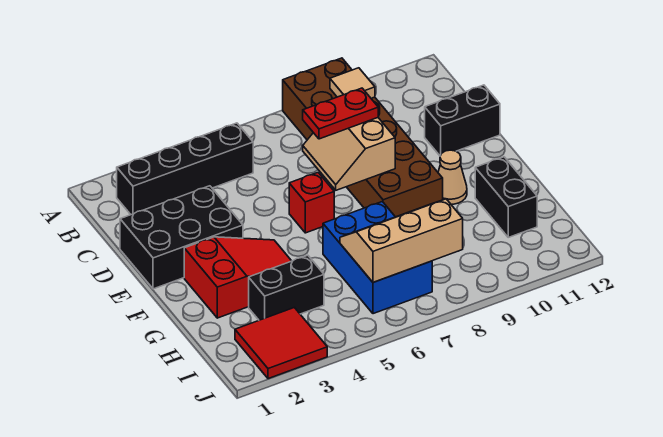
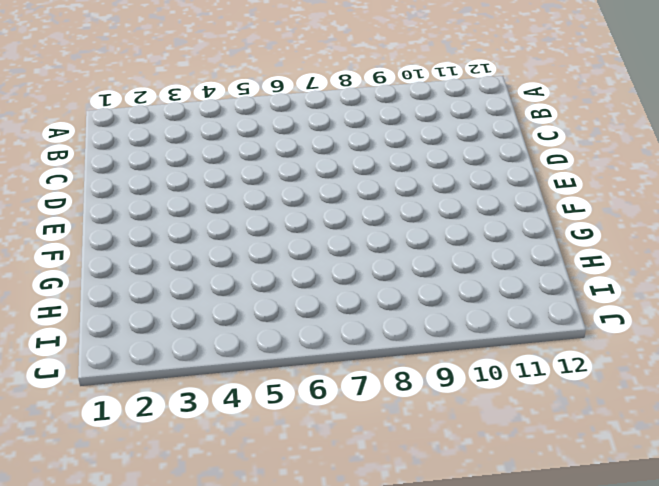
none -> brown 2x6 brick [283,58,443,217]
none -> black 1x4 brick [117,123,253,215]
none -> black 2x3 brick [120,186,243,289]

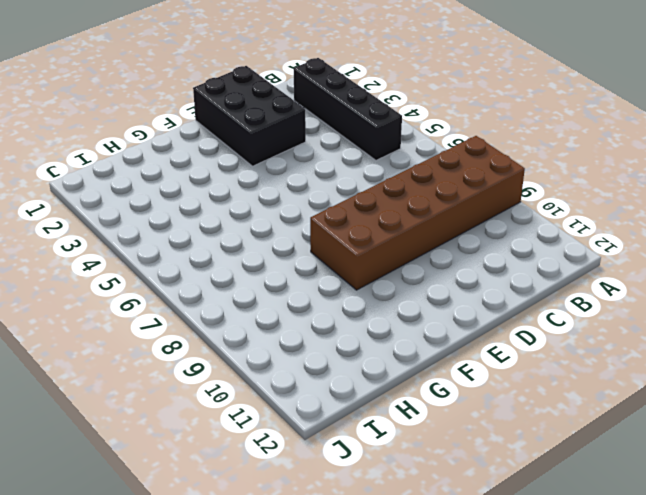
none -> black 1x2 brick [425,85,500,156]
none -> red 1x1 brick [289,173,334,233]
none -> red 2x3 slope [184,237,291,318]

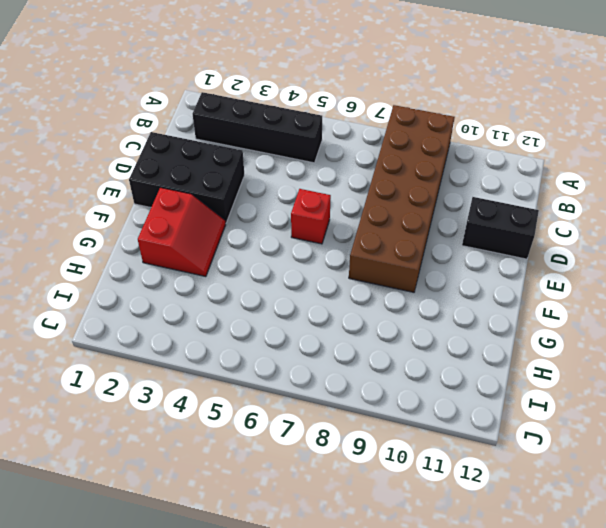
red 2x2 slope [138,187,226,277] -> red 2x3 slope [184,237,291,318]
none -> tan 1x1 cone [438,150,467,204]
none -> blue 2x3 brick [323,202,432,314]
none -> black 1x2 brick [475,157,537,237]

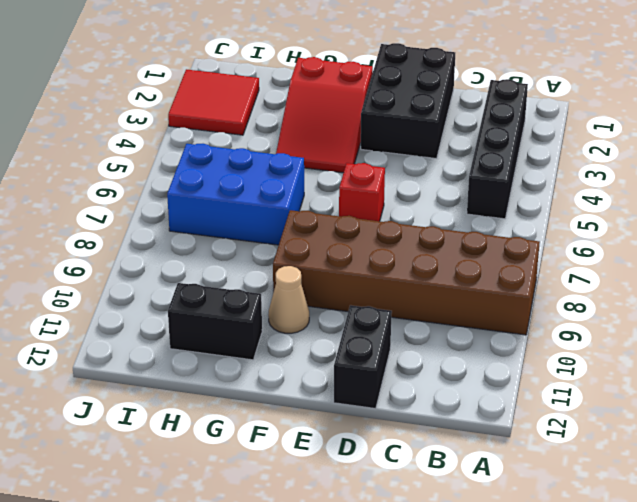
none -> black 1x2 brick [249,255,324,320]
none -> tan 1x1 tile [330,68,375,98]
none -> tan 2x2 slope [303,118,395,190]

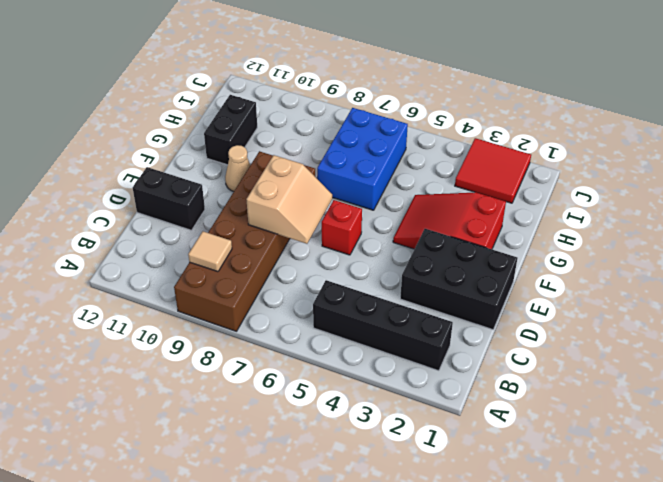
none -> black 1x2 brick [249,255,324,320]
none -> tan 2x3 slope [340,199,463,282]
none -> red 1x2 plate [303,88,378,139]

